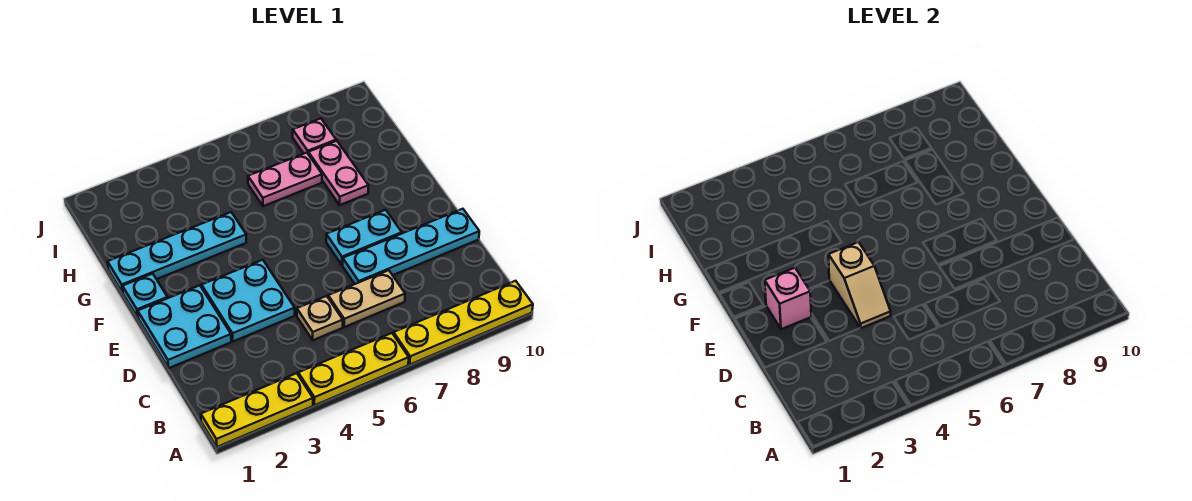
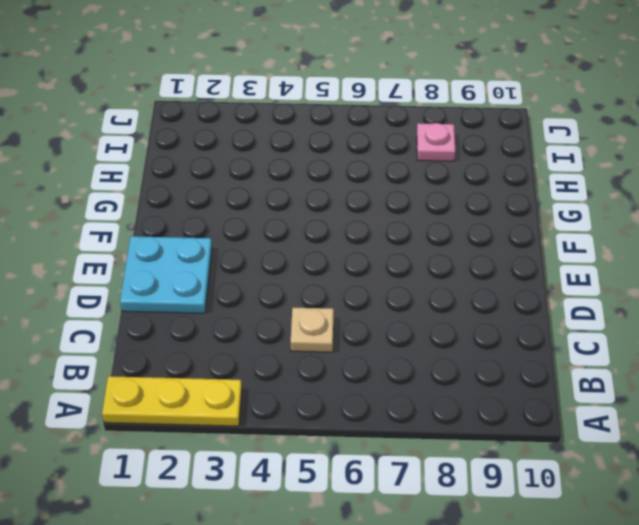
none -> yellow 1x3 plate [298,333,409,405]
none -> yellow 1x4 plate [394,281,533,365]
none -> tan 1x2 plate [328,270,405,327]

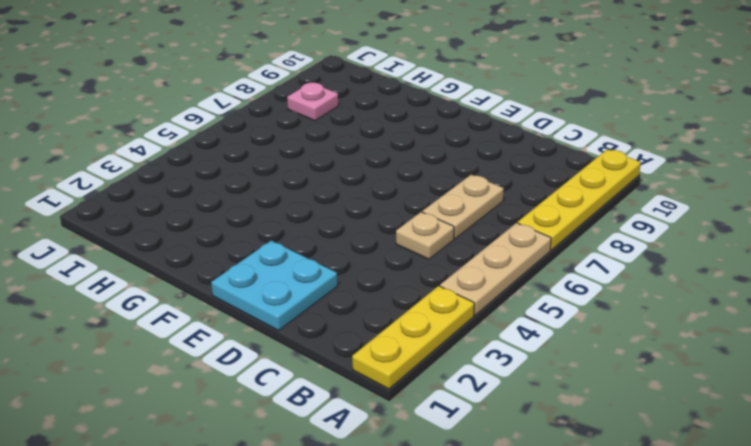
tan 1x3 plate [440,223,551,315] -> yellow 1x3 plate [298,333,409,405]
none -> cyan 2x2 plate [202,260,295,341]
none -> cyan 1x4 plate [343,209,479,284]
none -> cyan 1x2 plate [326,210,402,265]

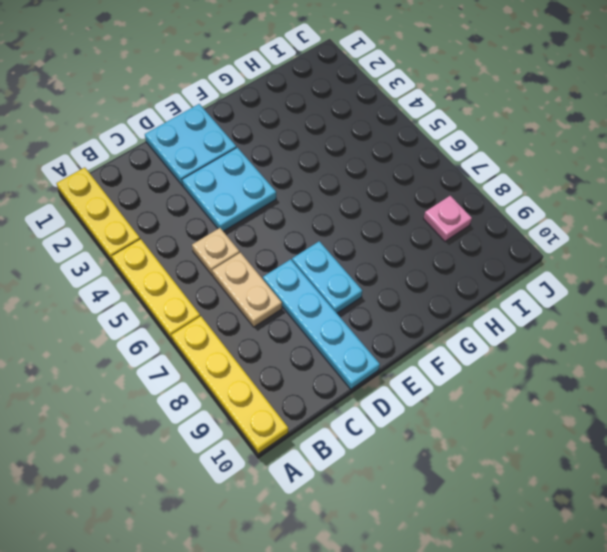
none -> cyan 1x1 plate [123,274,167,317]
none -> cyan 1x4 plate [108,212,246,293]
none -> pink 1x2 plate [308,141,369,205]

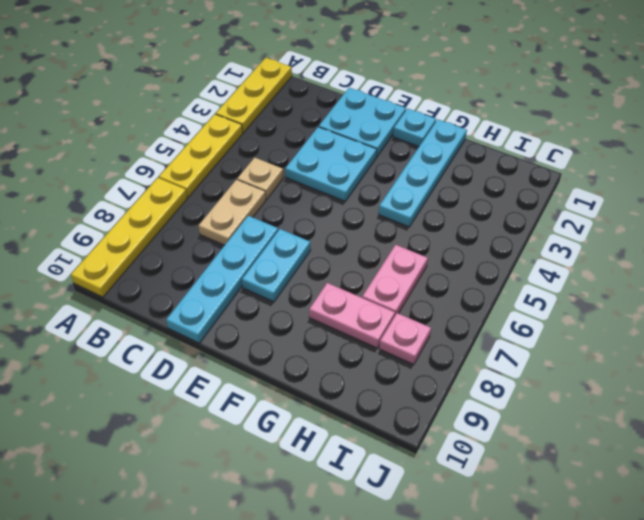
none -> tan 1x2 slope [829,242,891,328]
none -> pink 1x1 brick [765,268,811,329]

